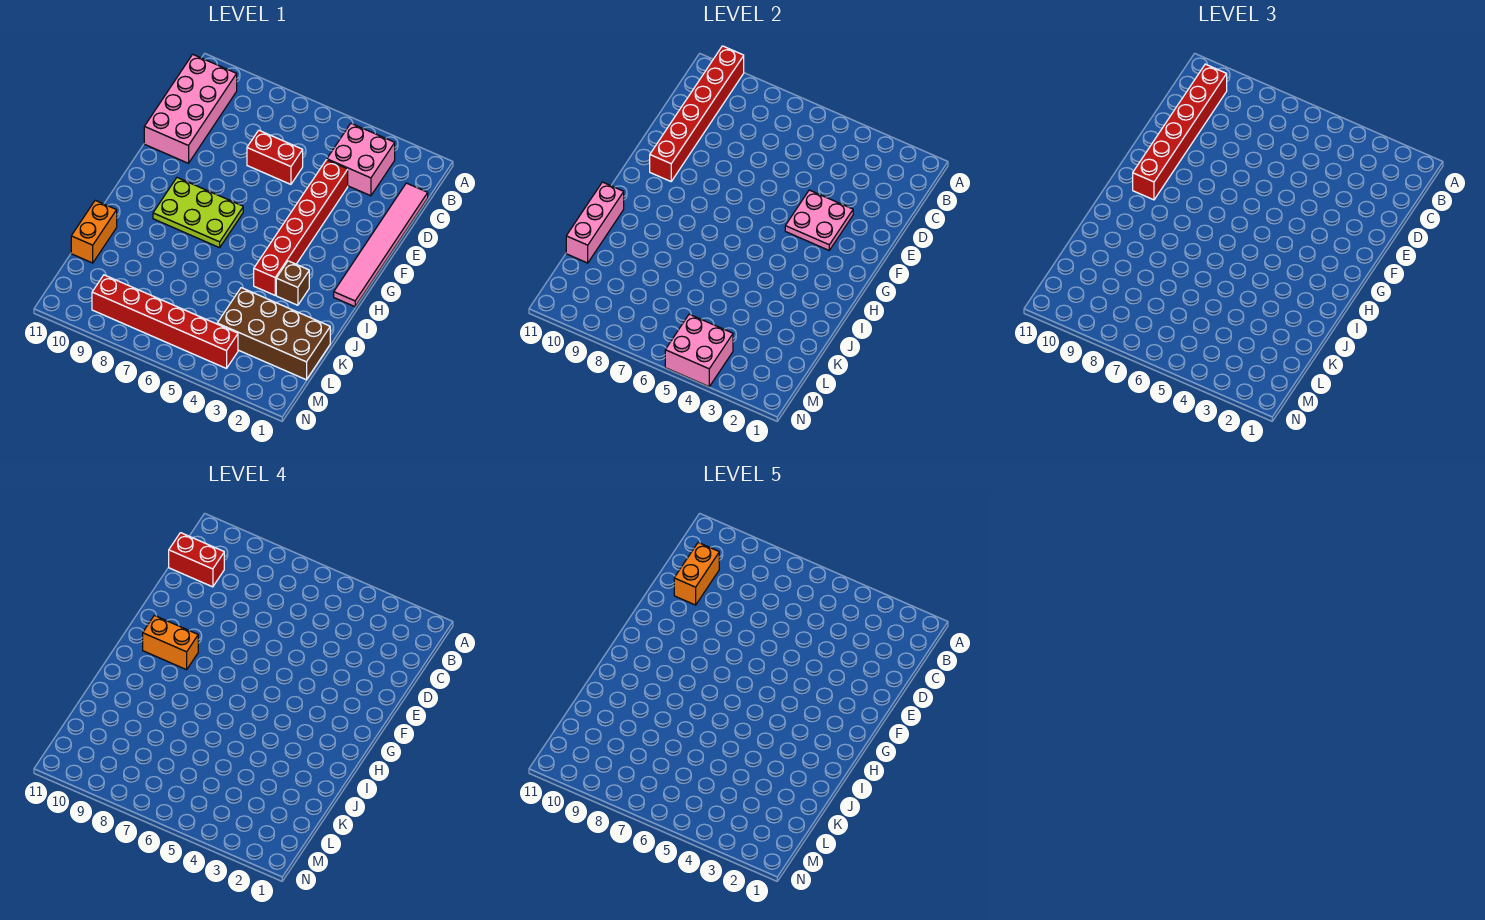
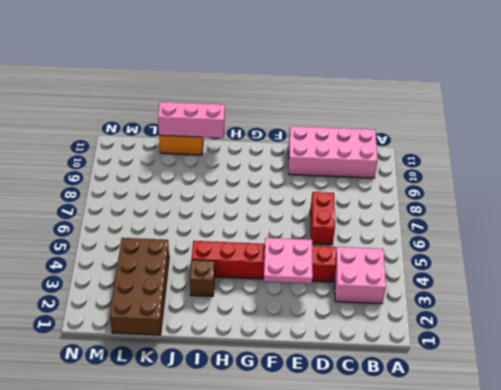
none -> pink 1x6 tile [334,183,428,307]
none -> lime 2x3 plate [153,178,243,248]
none -> red 1x6 brick [92,275,238,368]

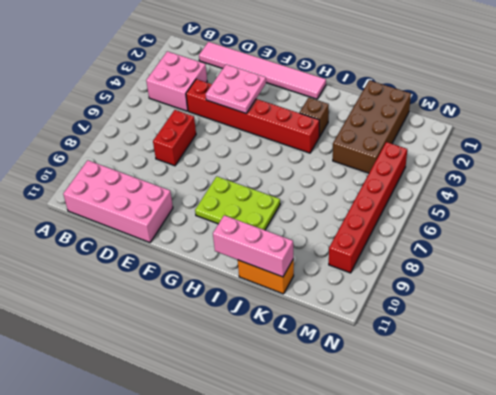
lime 2x3 plate [195,176,280,230] -> lime 2x3 plate turned to [153,178,243,248]
none -> red 1x6 brick [650,46,744,181]
none -> pink 2x2 brick [665,314,733,387]
none -> red 1x6 brick [1133,64,1227,200]

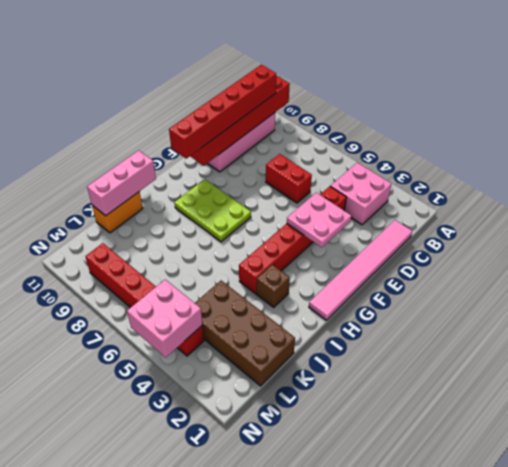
none -> red 1x2 brick [169,533,224,587]
none -> orange 1x2 brick [143,615,198,670]
none -> orange 1x2 brick [674,543,719,605]

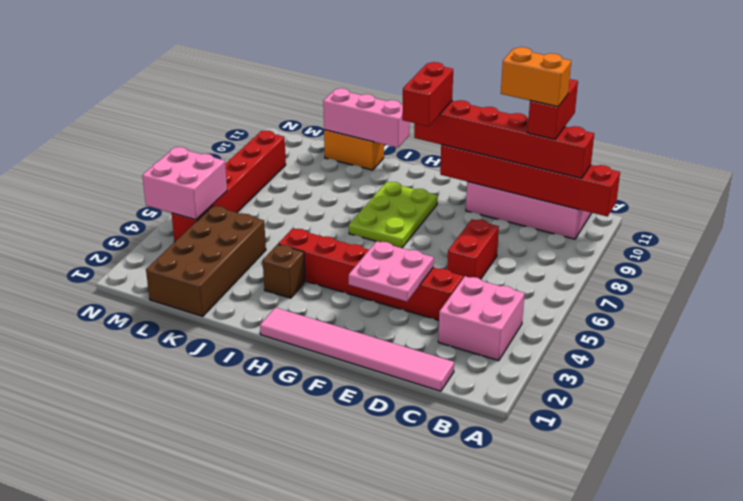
red 1x2 brick [402,62,453,126] -> orange 1x2 brick [143,615,198,670]

